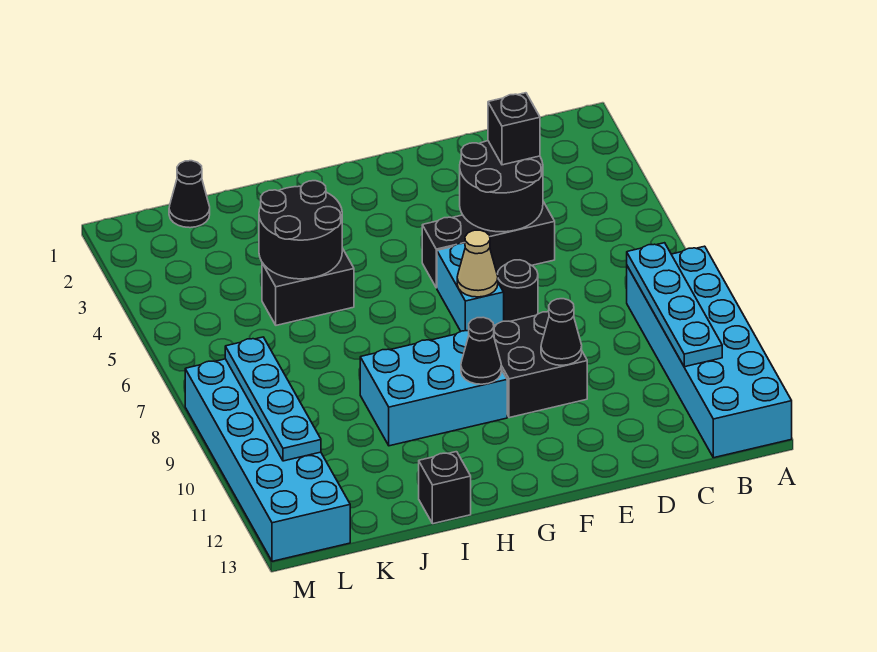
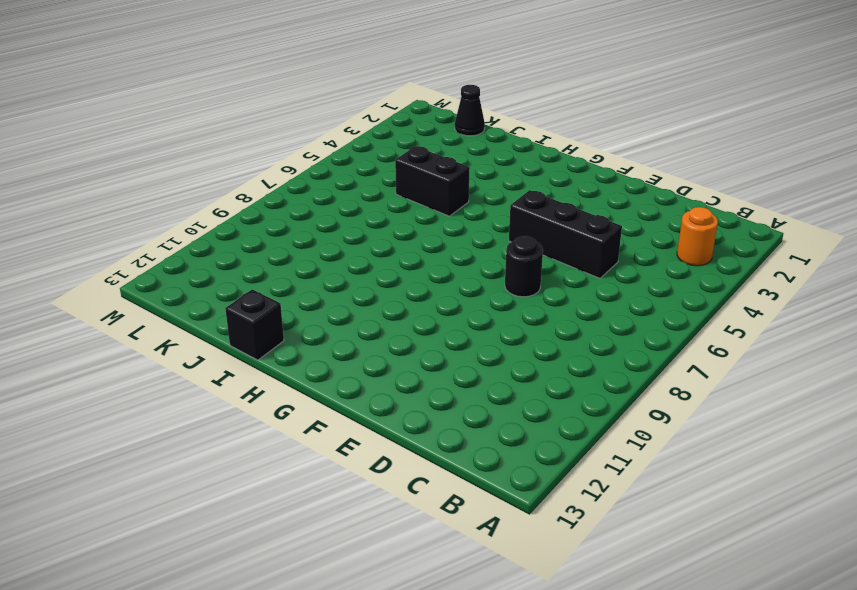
orange 1x1 round brick [677,207,718,266] -> none
none -> cyan 2x6 brick [627,246,792,458]
none -> black 2x2 brick [494,312,587,418]
none -> cyan 1x2 brick [437,243,504,331]

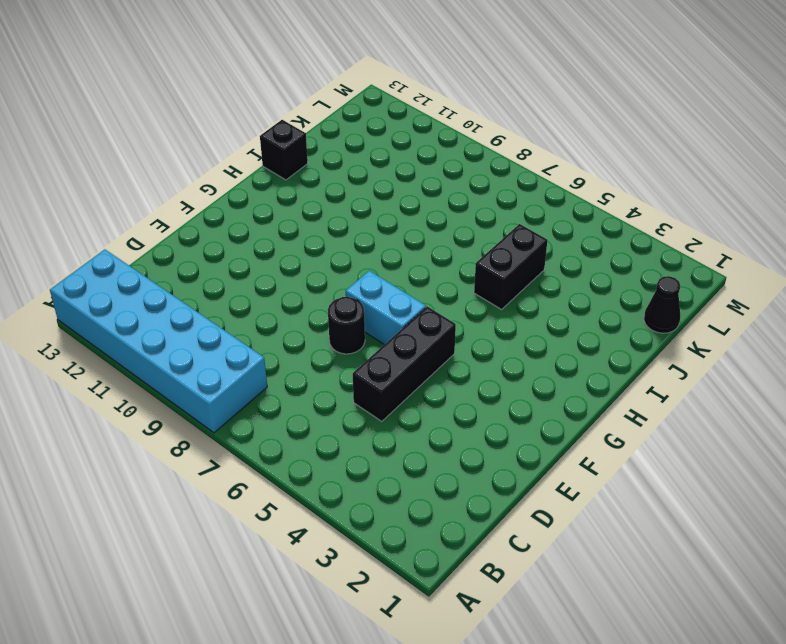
none -> black 2x2 brick [494,312,587,418]
none -> cyan 2x3 brick [360,331,507,446]
none -> cyan 2x6 brick [185,359,350,561]

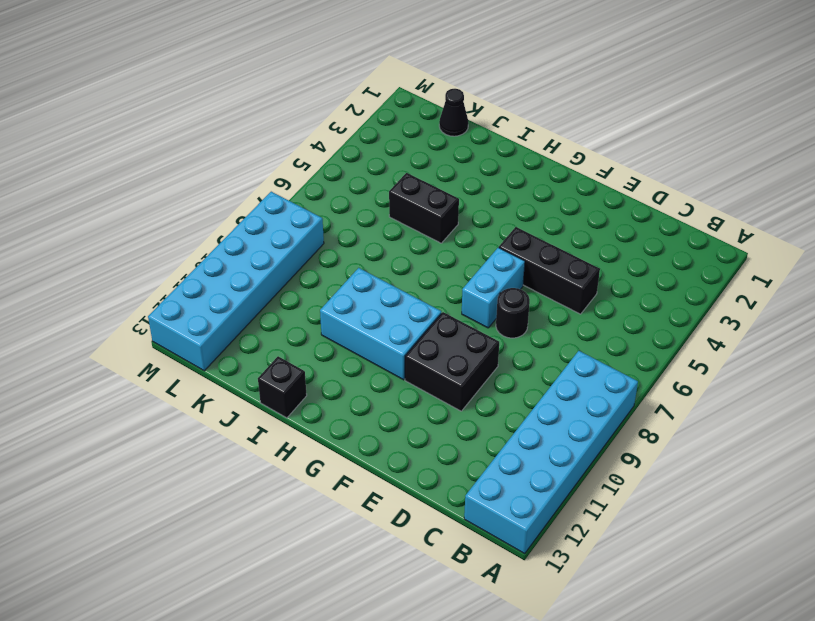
none -> cyan 1x4 plate [627,243,722,367]
none -> black 2x2 round brick [460,141,543,232]
none -> black 1x1 cone [541,299,582,365]

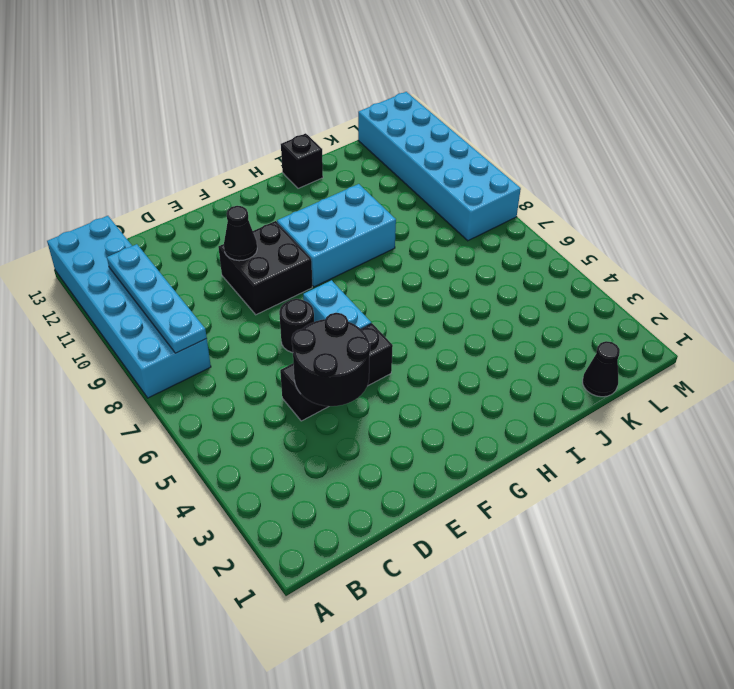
none -> black 1x2 brick [262,248,354,325]
none -> tan 1x1 cone [457,230,498,297]
none -> black 1x1 cone [461,317,501,384]

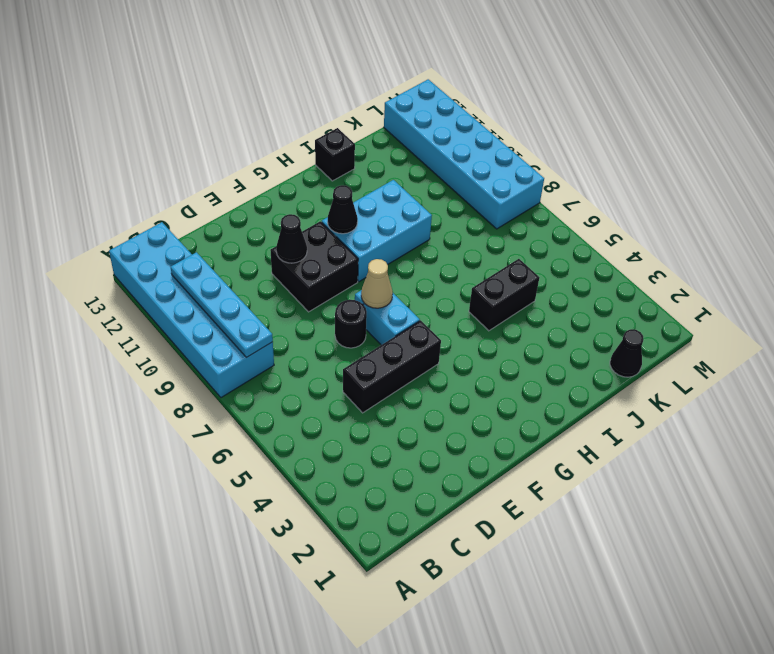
none -> black 2x2 round brick [460,141,543,232]
none -> black 2x2 round brick [259,181,342,279]
none -> cyan 1x4 plate [225,337,321,461]

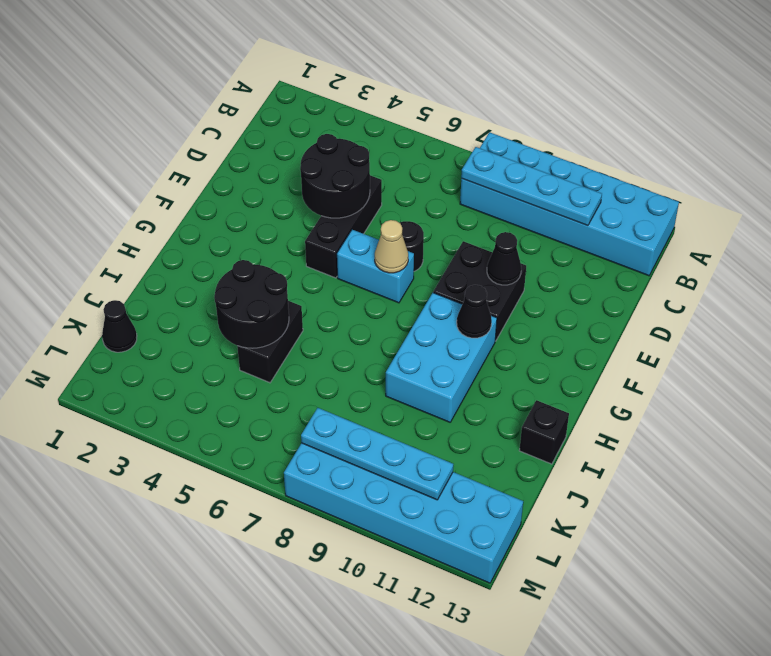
none -> black 1x1 brick [488,93,540,165]

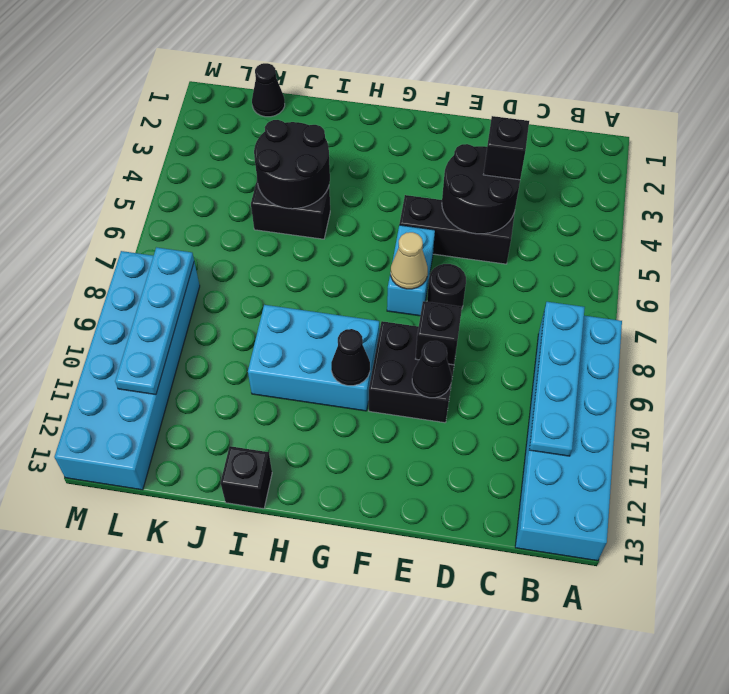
black 1x1 brick [416,301,462,365] -> none

